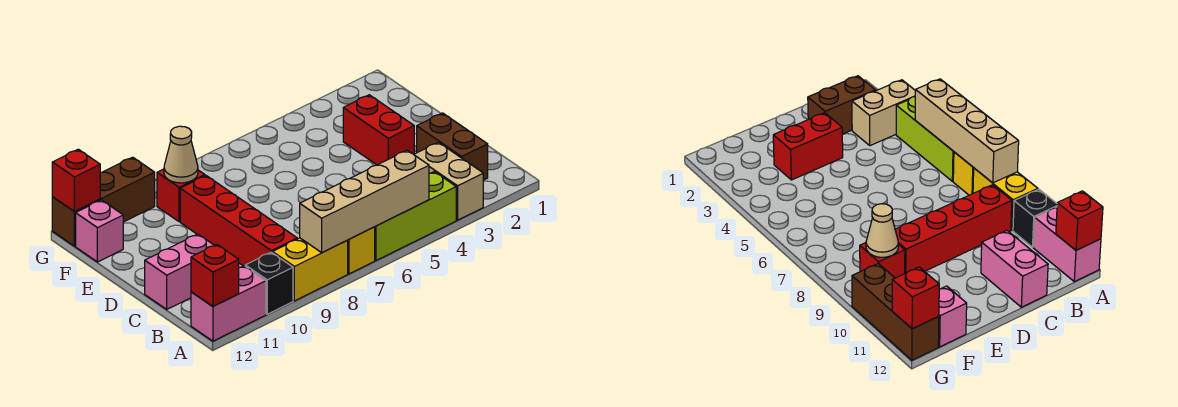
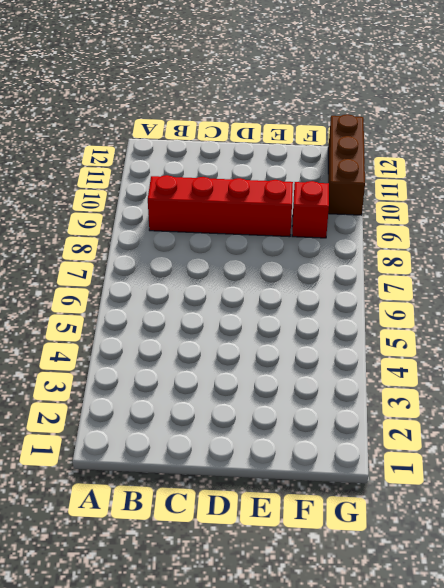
none -> tan 1x2 brick [414,142,483,220]
none -> lime 1x3 brick [375,172,456,260]
none -> yellow 1x1 brick [347,227,375,274]

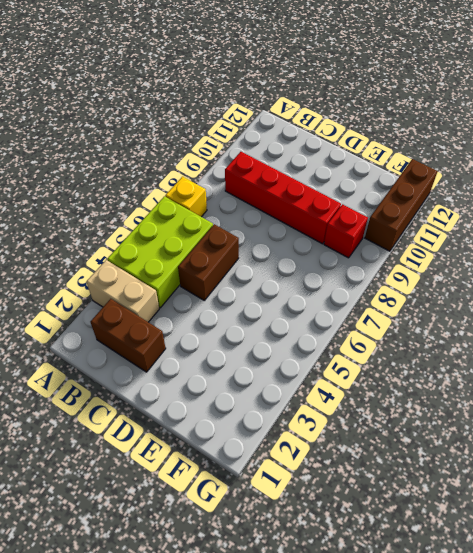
lime 2x3 brick [107,196,213,308] -> lime 1x3 brick [375,172,456,260]
brown 1x2 brick [178,224,239,300] -> none
none -> yellow 1x2 brick [272,238,348,301]
none -> black 1x1 brick [245,252,293,314]
none -> pink 1x2 brick [191,266,266,341]

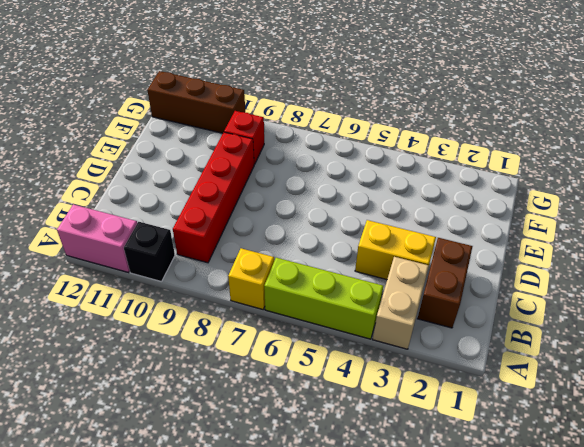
yellow 1x2 brick [355,220,436,280] -> yellow 1x2 brick moved to [272,238,348,301]
none -> pink 1x2 brick [145,234,214,309]
none -> red 1x2 brick [343,95,414,165]
none -> pink 1x1 brick [76,200,123,262]

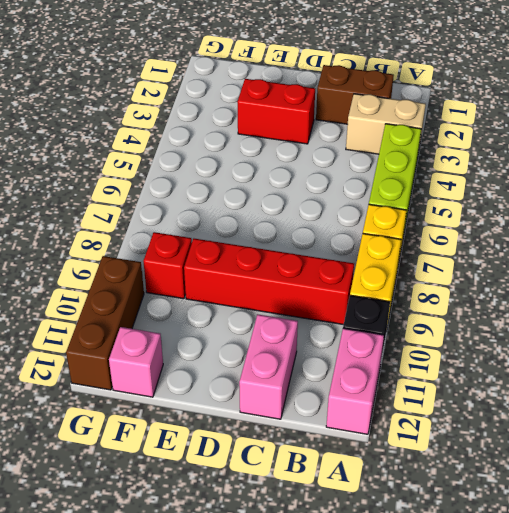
none -> tan 1x4 brick [300,150,429,253]
none -> red 1x1 brick [191,244,239,306]
none -> tan 1x1 cone [164,126,198,183]

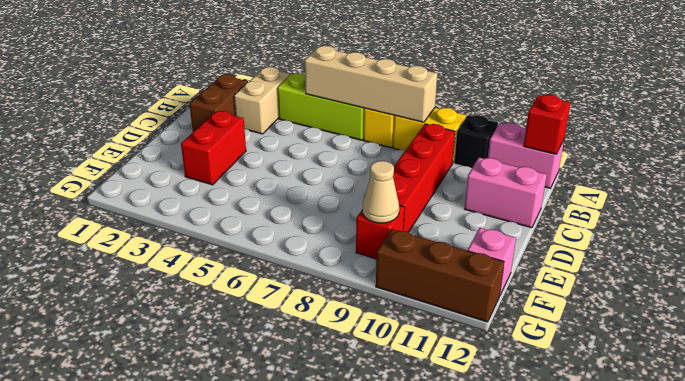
none -> red 1x1 brick [52,149,100,212]

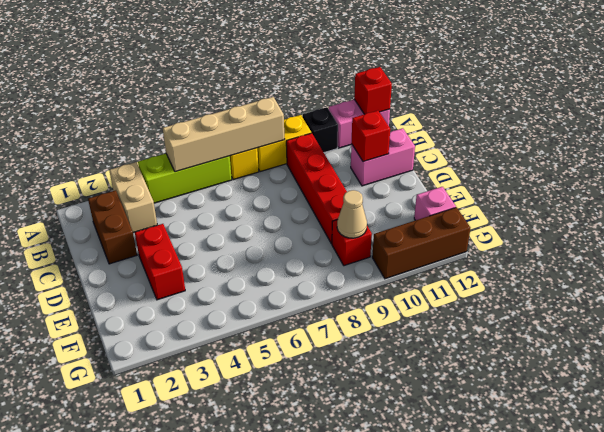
red 1x1 brick [352,111,390,162] -> red 1x1 brick moved to [52,149,100,212]

